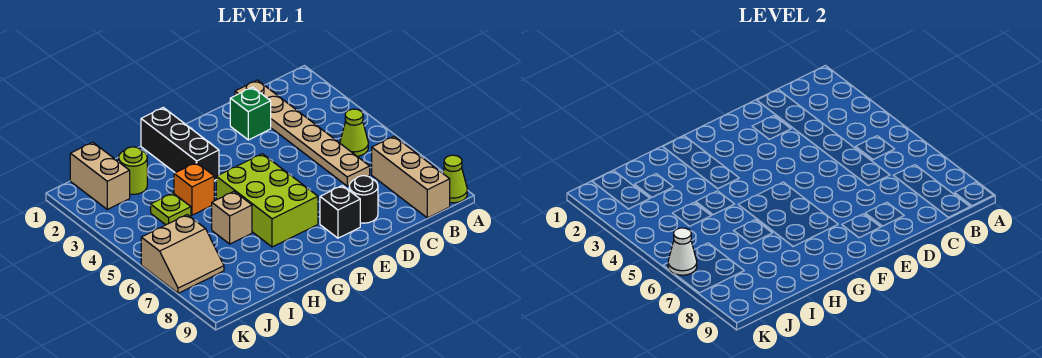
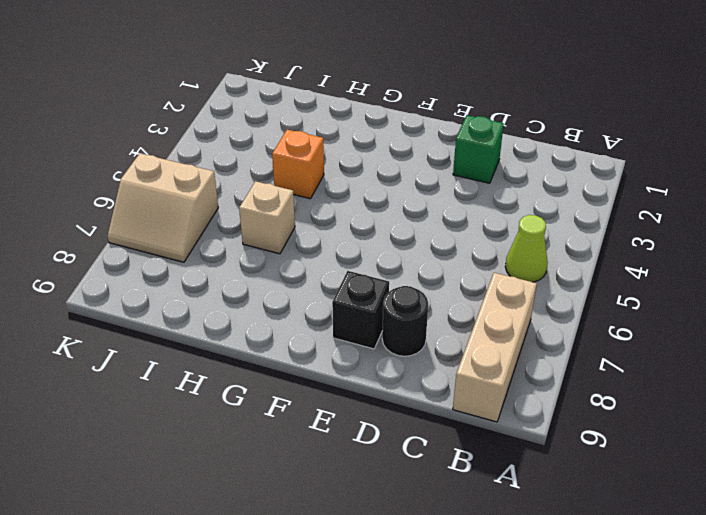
none -> lime 1x1 cone [443,155,467,203]
none -> tan 1x6 plate [235,80,370,186]
none -> lime 2x3 brick [216,154,318,247]

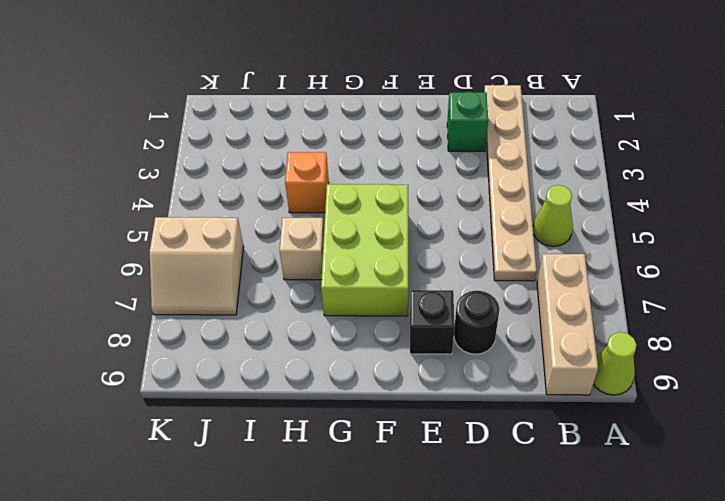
none -> black 1x3 brick [141,108,219,181]
none -> lime 1x1 round brick [119,147,147,194]
none -> lime 1x1 plate [151,193,191,225]

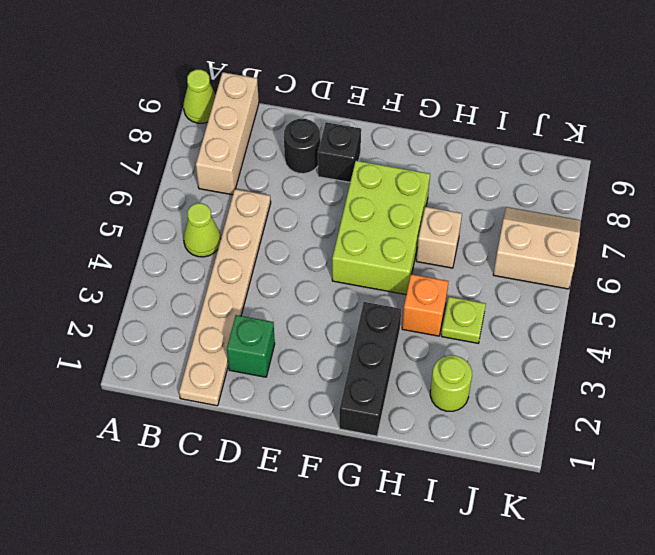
none -> tan 1x2 brick [70,142,130,209]
none -> white 1x1 cone [668,228,697,275]

